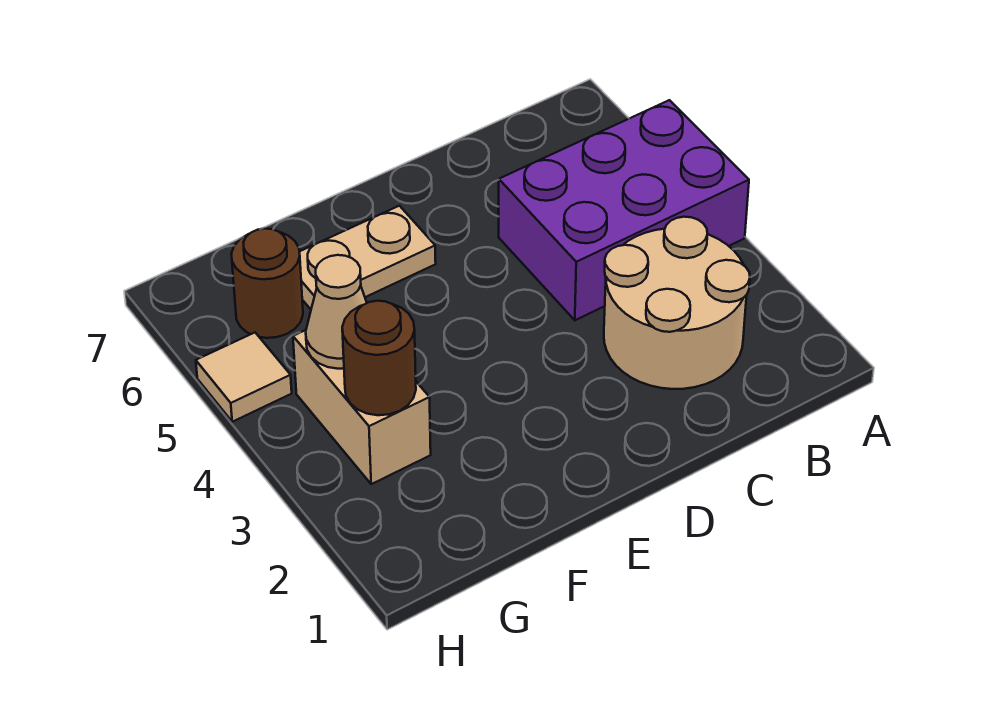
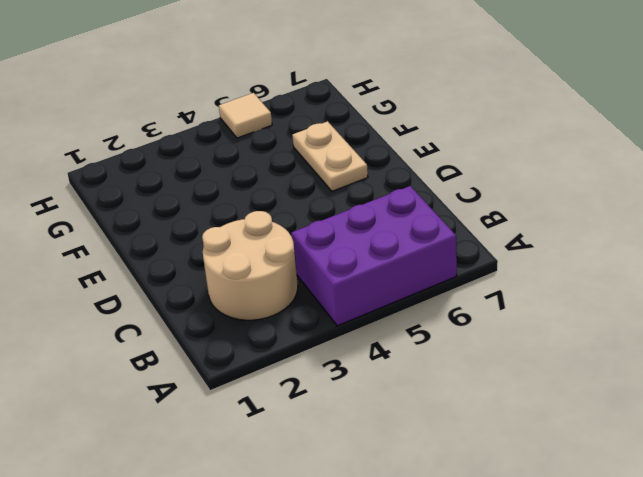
purple 2x3 brick [291,186,457,326] -> purple 2x3 brick turned to [499,100,749,320]
none -> tan 1x2 brick [293,330,431,484]
none -> brown 1x1 round brick [231,229,303,338]

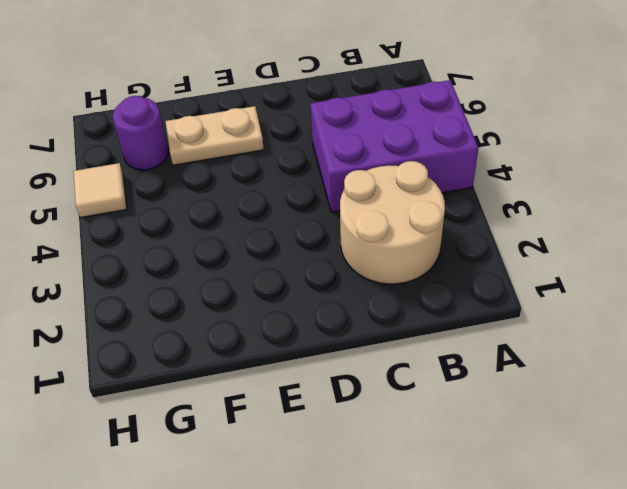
purple 1x1 round brick [113,96,168,170] -> brown 1x1 round brick [231,229,303,338]
none -> tan 1x2 brick [293,330,431,484]
none -> brown 1x1 round brick [342,301,416,415]

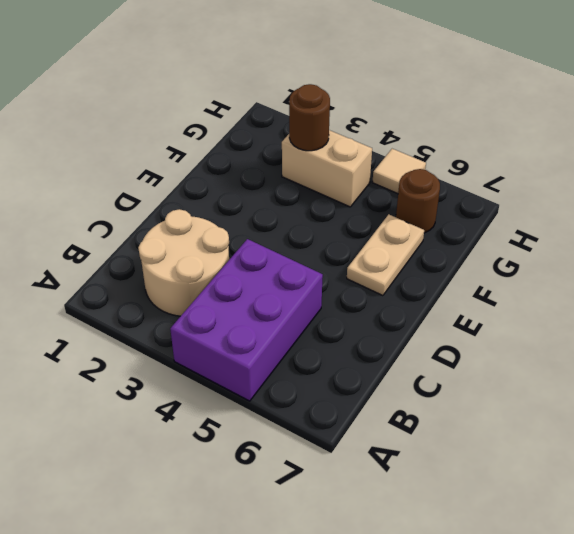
none -> tan 1x1 cone [306,255,367,369]

